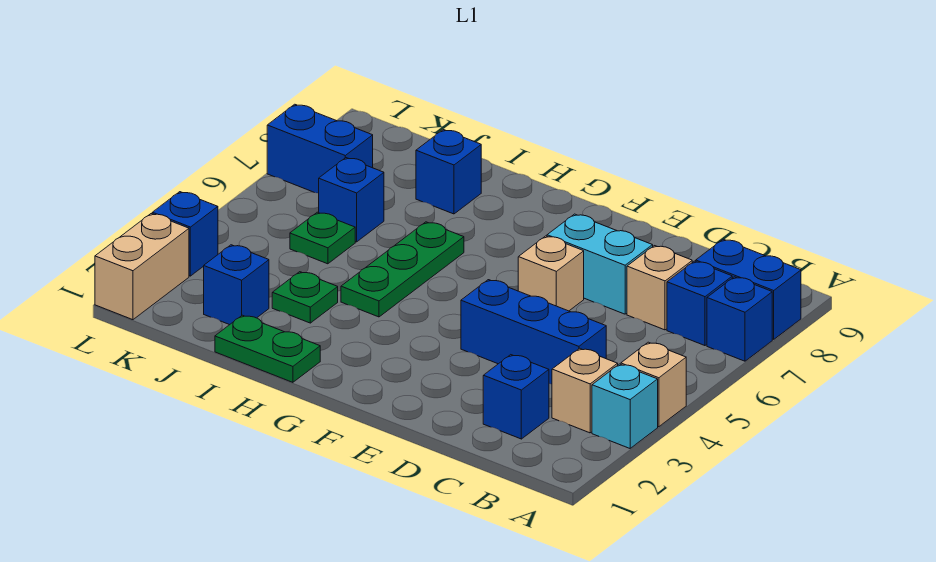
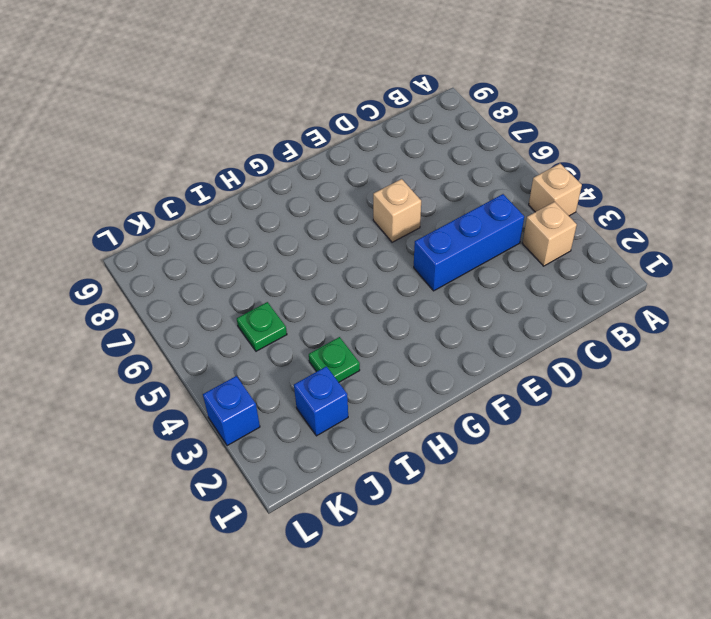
none -> cyan 1x1 brick [592,364,658,448]
none -> blue 1x1 brick [707,277,772,361]
none -> blue 1x2 brick [696,239,801,339]

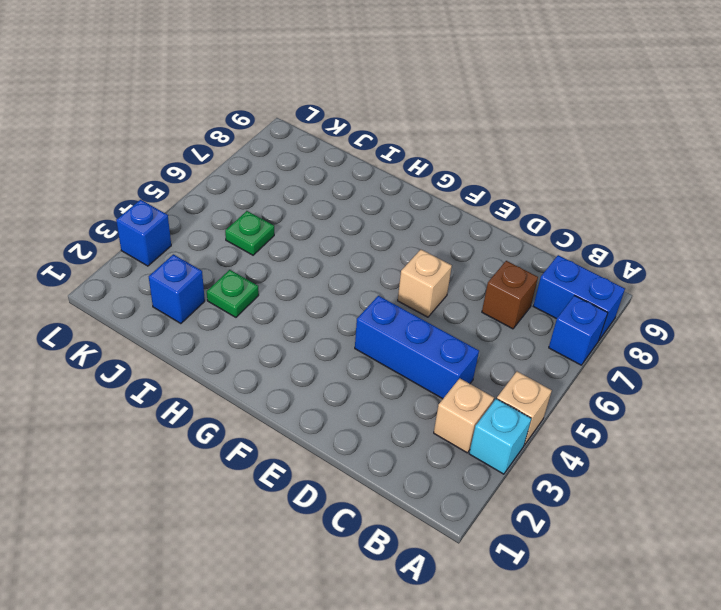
brown 1x1 brick [482,261,538,329] -> tan 1x1 brick [627,246,692,330]
none -> blue 1x1 brick [667,261,732,346]
none -> blue 1x1 brick [483,355,549,439]
none -> cyan 1x2 brick [547,214,653,314]

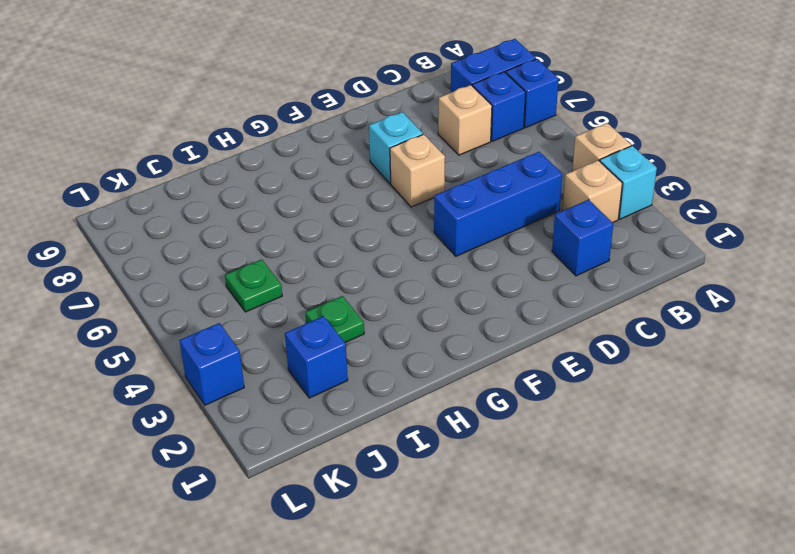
cyan 1x1 brick [369,112,423,184] -> cyan 1x2 brick [547,214,653,314]
none -> green 1x2 plate [215,315,320,382]
none -> green 1x3 plate [341,222,464,317]
none -> blue 1x1 brick [416,130,481,214]

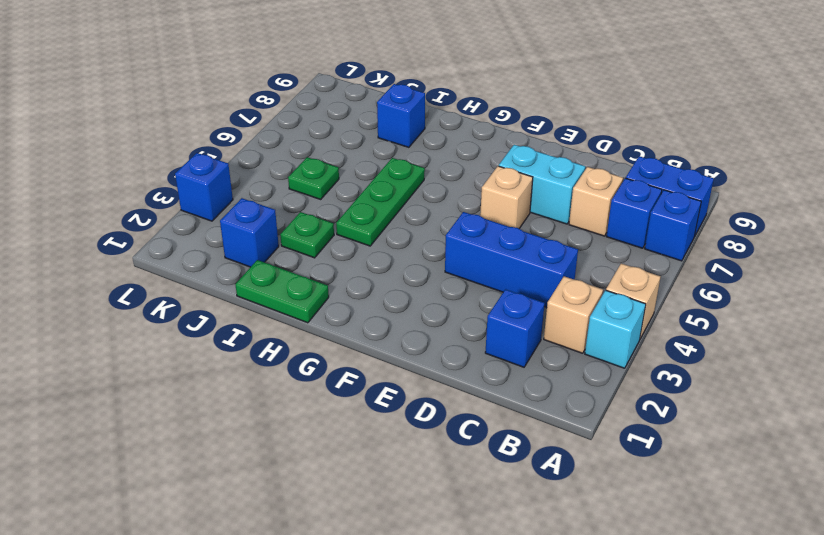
none -> blue 1x1 brick [319,158,384,242]
none -> blue 1x2 brick [267,104,373,193]
none -> tan 1x2 brick [95,214,189,320]

